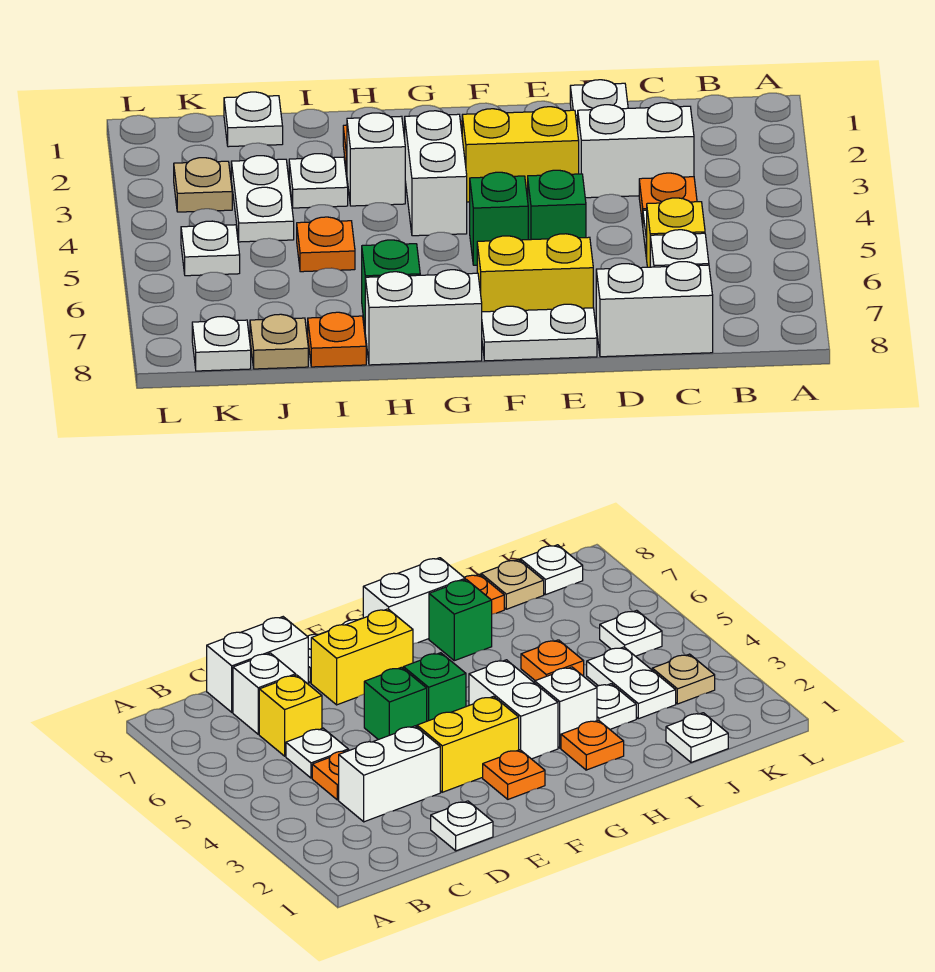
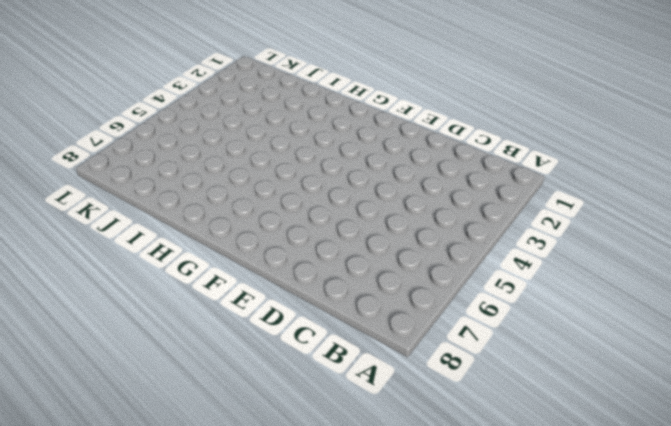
none -> white 1x2 brick [578,103,694,198]
none -> orange 1x1 plate [639,173,697,225]
none -> white 1x1 plate [286,728,348,778]

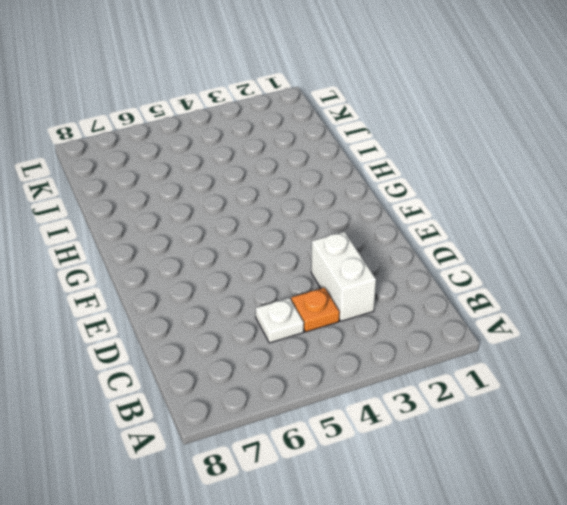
none -> yellow 1x1 brick [646,198,705,267]
none -> white 1x1 brick [650,230,709,267]
none -> white 1x2 brick [596,262,713,357]

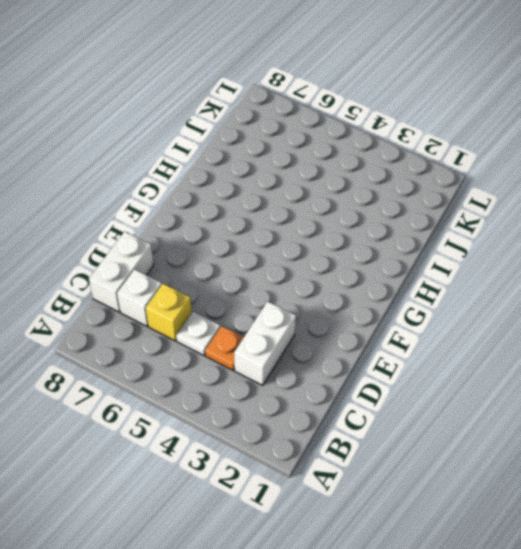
none -> white 1x1 plate [570,80,628,131]
none -> yellow 1x2 brick [462,107,579,202]
none -> green 1x1 brick [528,170,586,240]

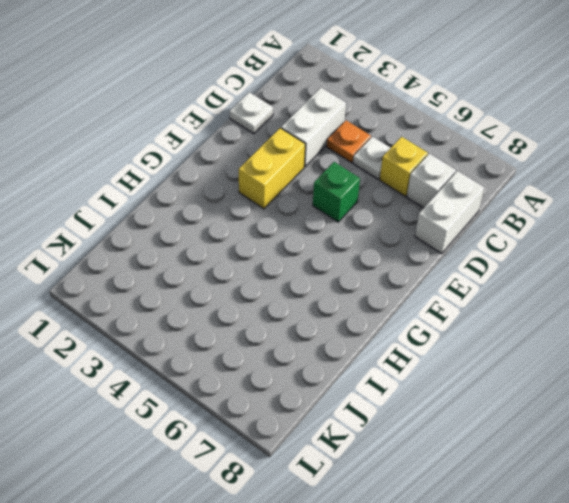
none -> yellow 1x2 brick [477,234,593,312]
none -> white 1x2 plate [482,304,597,361]
none -> orange 1x1 plate [483,750,545,799]

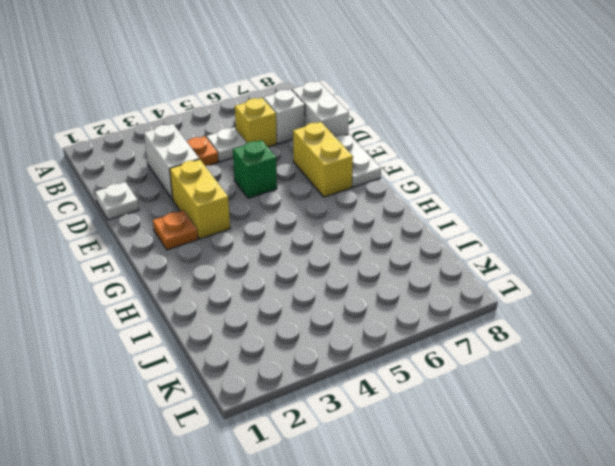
none -> green 1x1 brick [470,172,528,265]
none -> white 1x2 brick [405,111,467,236]
none -> white 1x2 brick [365,270,482,365]

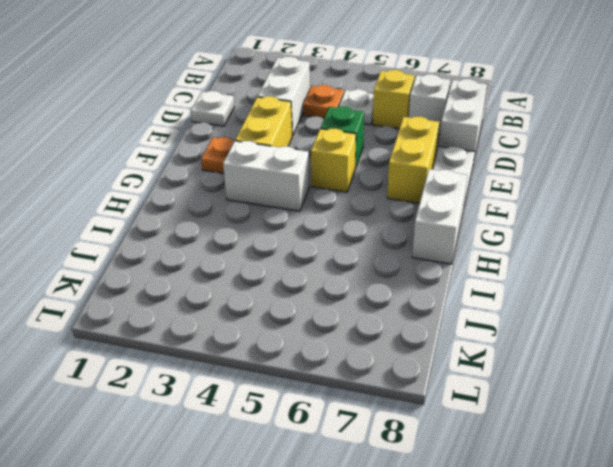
yellow 1x1 brick [311,129,356,192] -> green 1x1 brick [470,172,528,265]
none -> orange 1x1 plate [561,720,624,770]
none -> white 1x1 brick [347,113,405,206]
none -> green 1x1 brick [362,240,420,326]

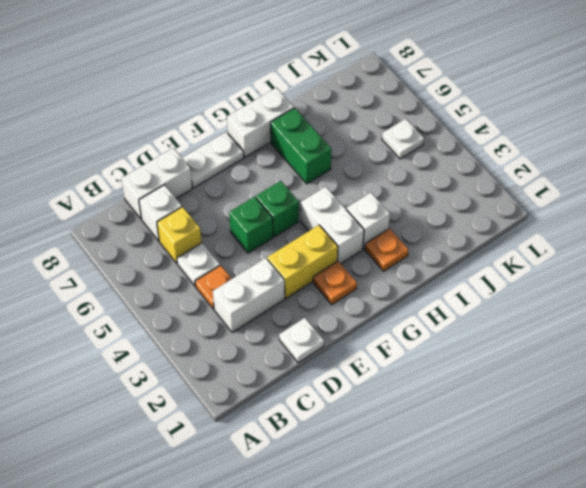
green 1x2 brick [271,108,331,184] -> green 1x1 brick [362,240,420,326]
none -> yellow 1x2 brick [477,234,593,312]
none -> white 1x1 plate [289,154,348,208]
none -> orange 1x1 plate [297,217,355,272]

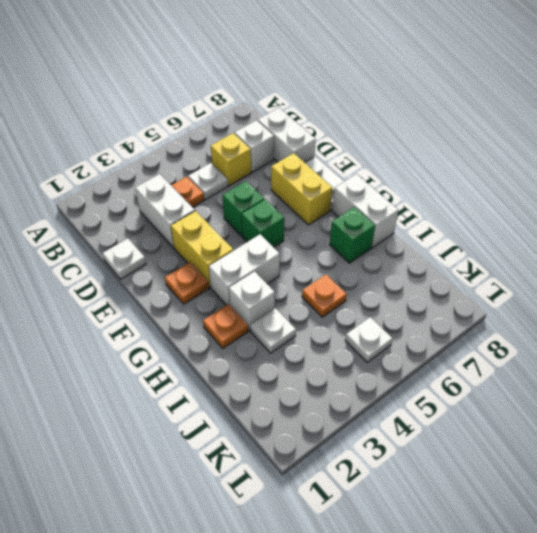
none -> orange 1x1 plate [308,312,366,367]
none -> white 1x1 plate [224,92,283,147]
none -> white 1x2 plate [231,156,294,242]

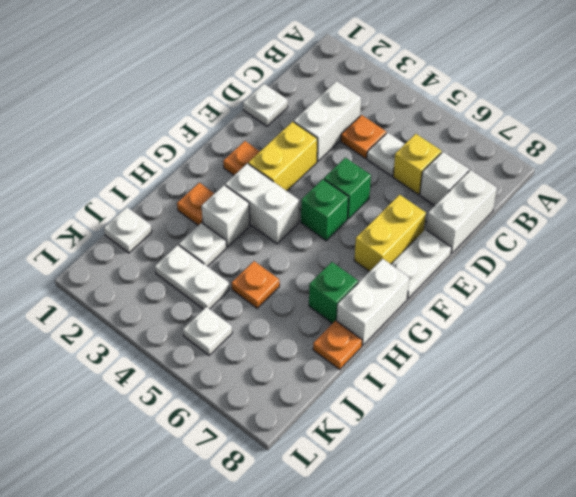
none -> tan 1x1 plate [250,314,308,369]
none -> tan 1x1 plate [174,158,232,212]
none -> white 1x1 plate [192,316,251,371]

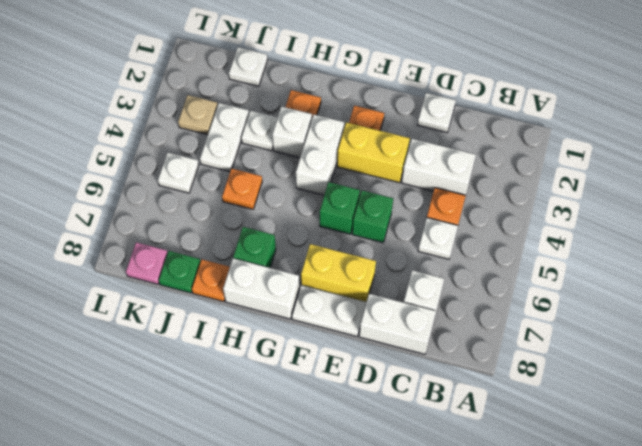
green 1x1 plate [159,251,201,293] -> tan 1x1 plate [250,314,308,369]
pink 1x1 plate [126,242,168,284] -> white 1x1 plate [192,316,251,371]
none -> yellow 1x1 brick [646,198,705,267]

